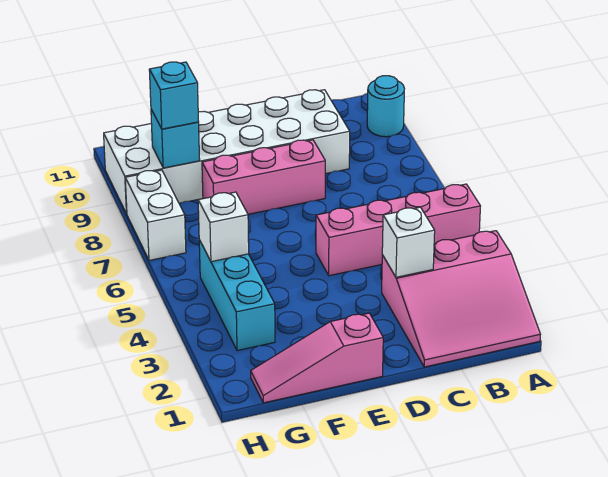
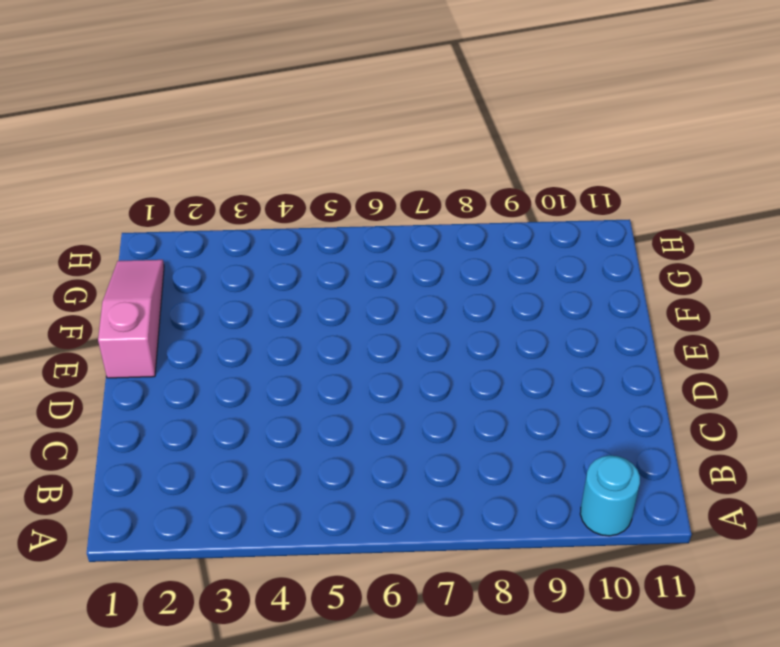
none -> pink 3x3 slope [382,231,540,367]
none -> pink 1x4 brick [316,184,480,276]
none -> white 2x6 brick [104,90,350,214]

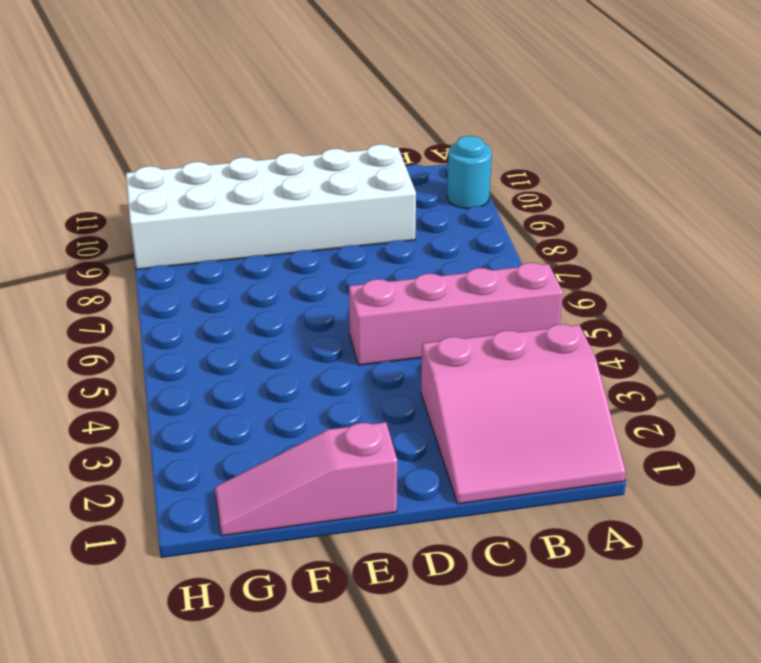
none -> pink 1x3 brick [202,140,325,214]
none -> cyan 1x3 brick [199,240,275,351]
none -> white 1x2 brick [125,170,186,260]

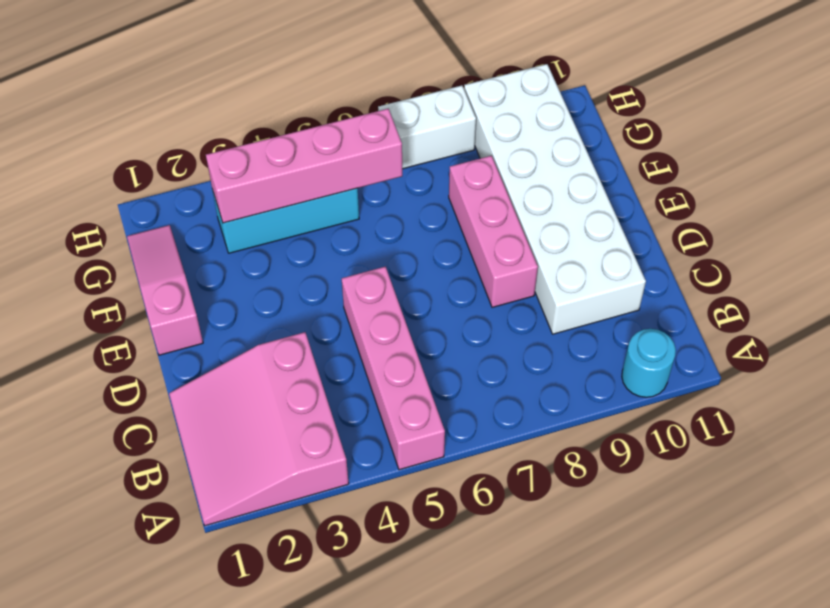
pink 1x4 brick [206,109,402,223] -> white 1x1 brick [198,192,249,262]
none -> white 1x1 brick [382,207,435,277]
none -> cyan 1x1 brick [151,110,200,168]
none -> cyan 1x1 brick [149,62,199,129]

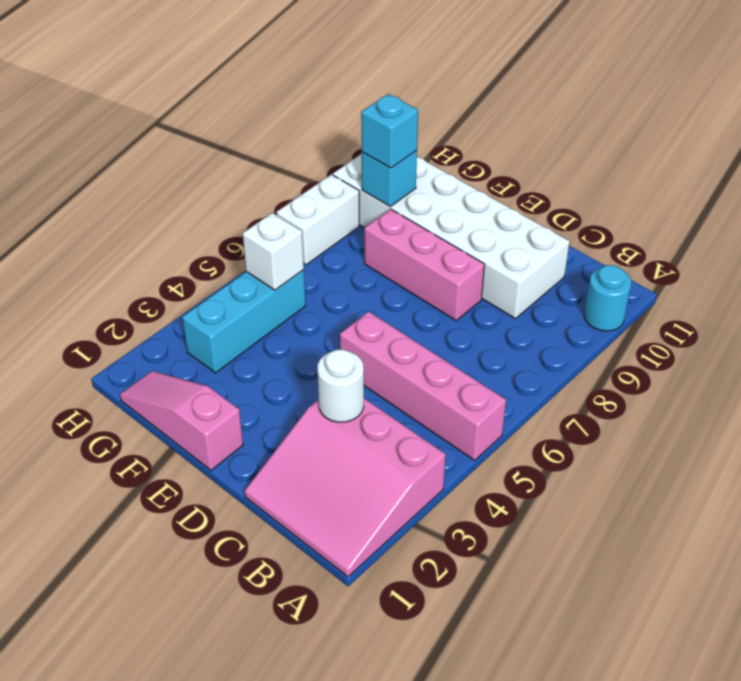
white 1x1 round brick [317,350,364,422] -> white 1x1 brick [382,207,435,277]

